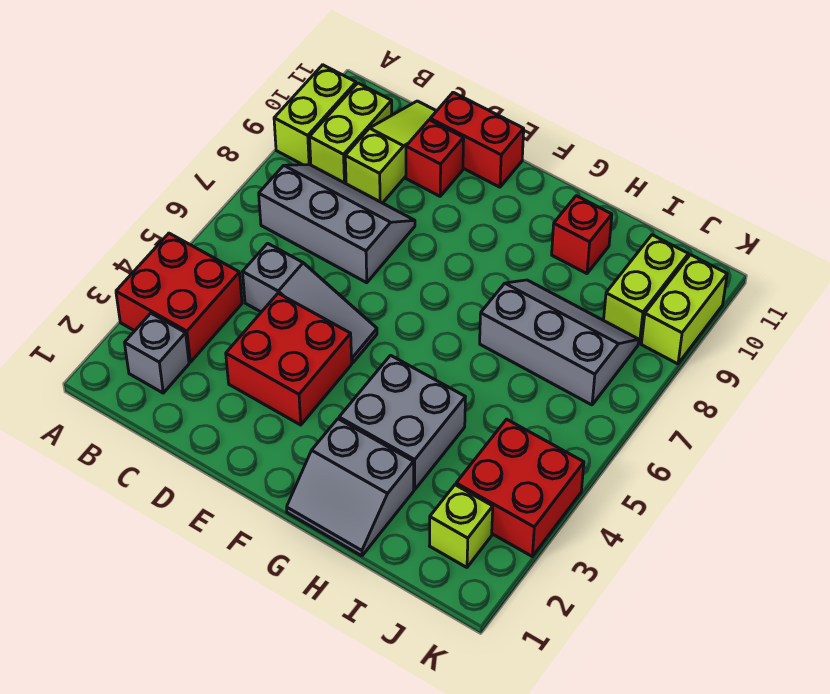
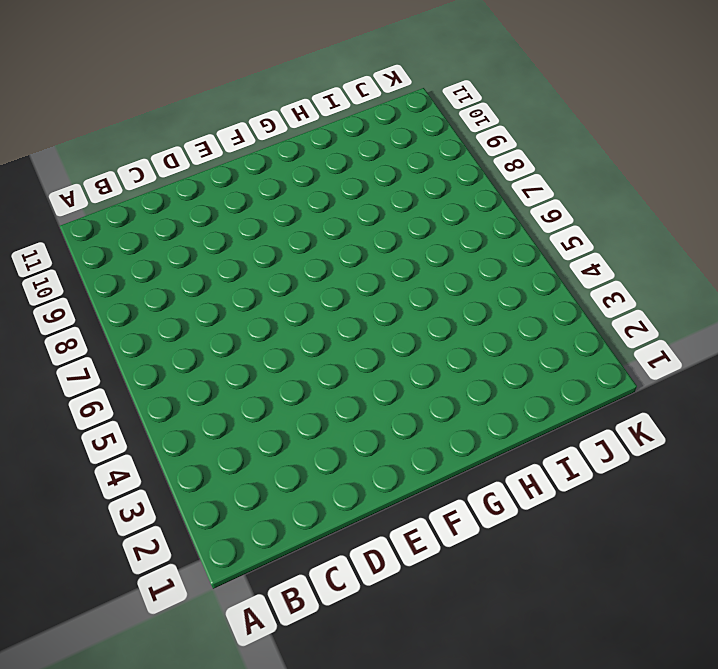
none -> red 2x2 brick [116,233,242,362]
none -> lime 1x2 brick [274,65,356,165]
none -> grey 1x1 brick [125,313,189,393]

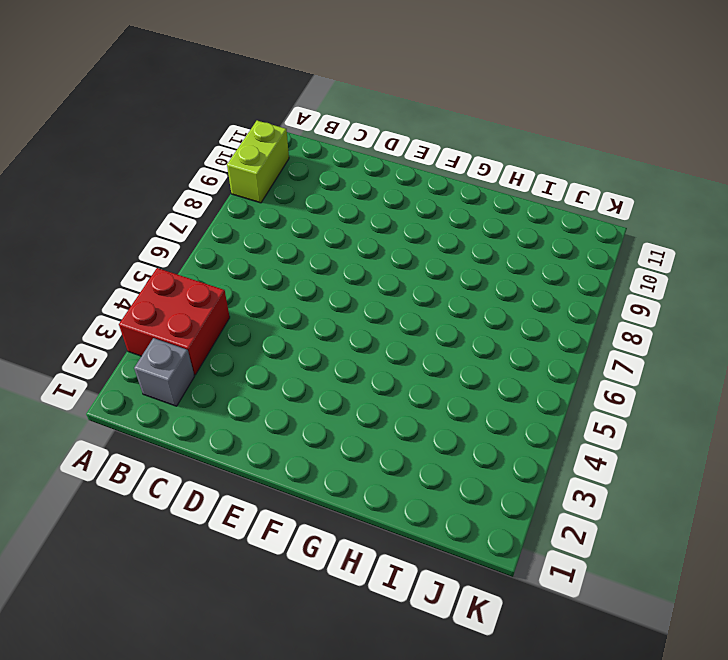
none -> grey 2x3 slope [259,164,415,283]
none -> lime 1x2 brick [310,83,392,184]
none -> grey 1x3 slope [243,243,377,363]

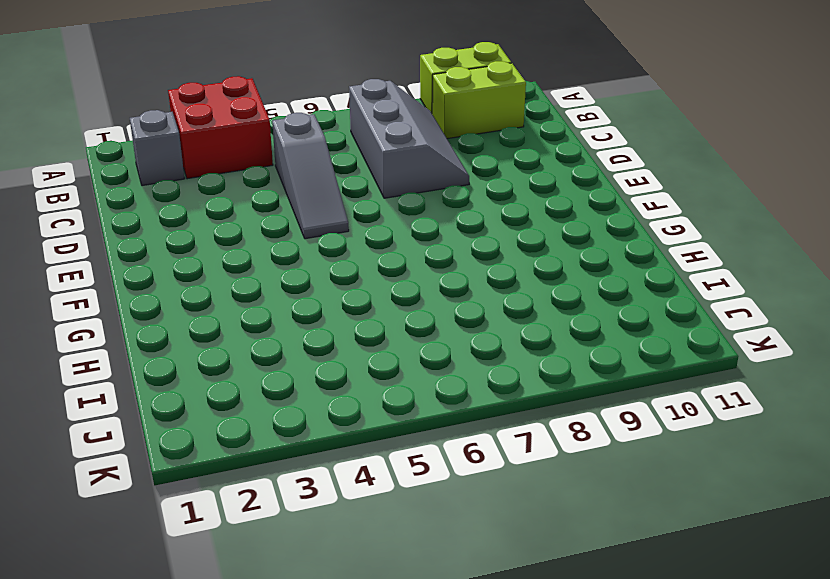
none -> lime 1x3 slope [345,101,436,203]
none -> red 2x2 brick [226,293,352,425]
none -> red 1x1 brick [406,120,464,196]

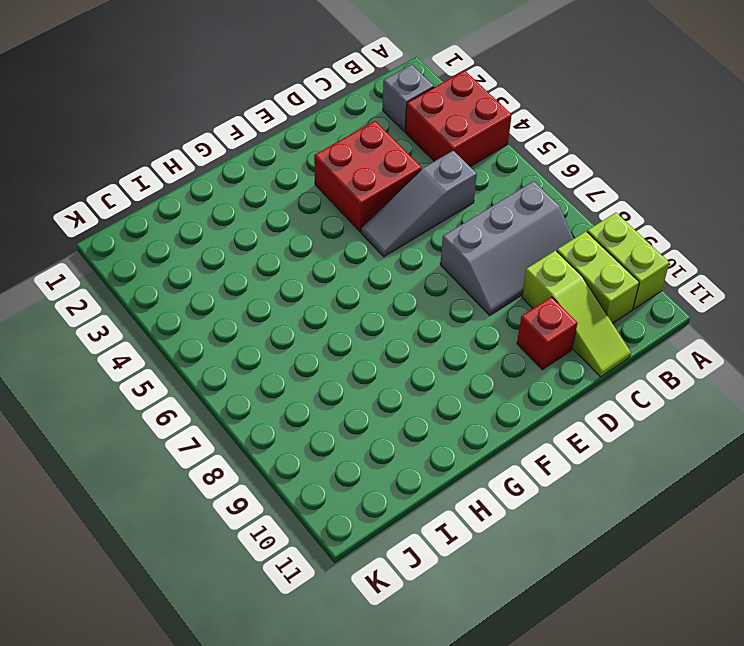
none -> red 1x2 brick [430,92,524,187]
none -> grey 2x2 slope [287,419,414,556]
none -> grey 2x2 brick [339,355,465,490]

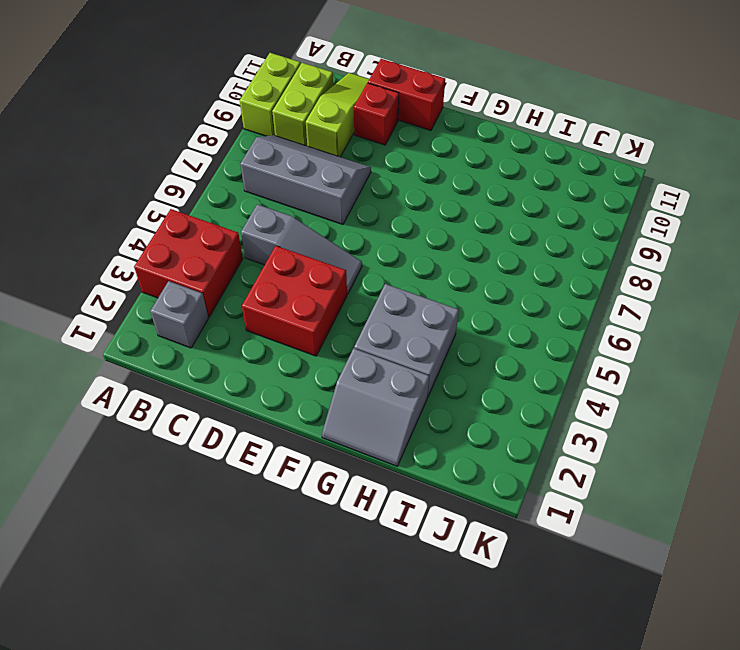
none -> grey 2x3 slope [480,280,639,405]
none -> red 1x1 brick [552,196,612,274]
none -> lime 1x1 brick [430,485,493,567]

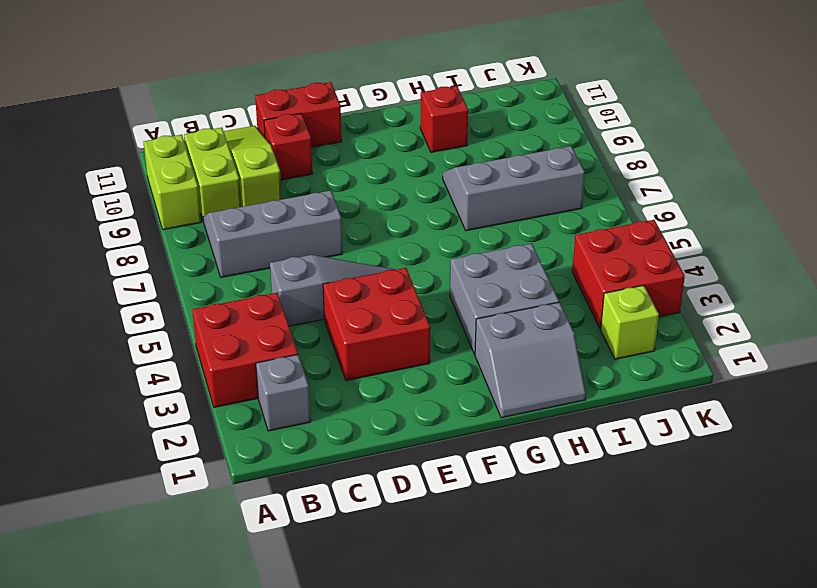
none -> lime 1x2 brick [604,235,688,343]
none -> lime 1x2 brick [641,255,727,364]

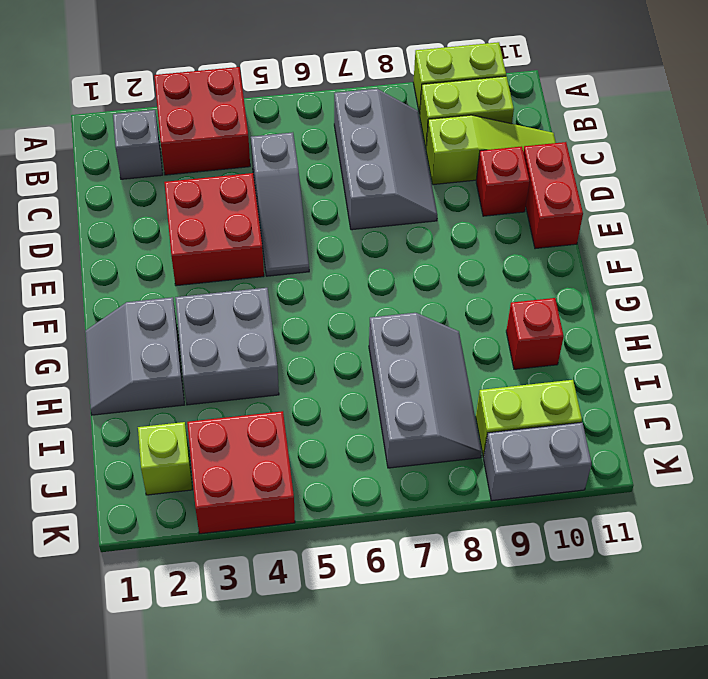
grey 1x2 brick [484,422,592,501] -> lime 1x2 brick [641,255,727,364]

